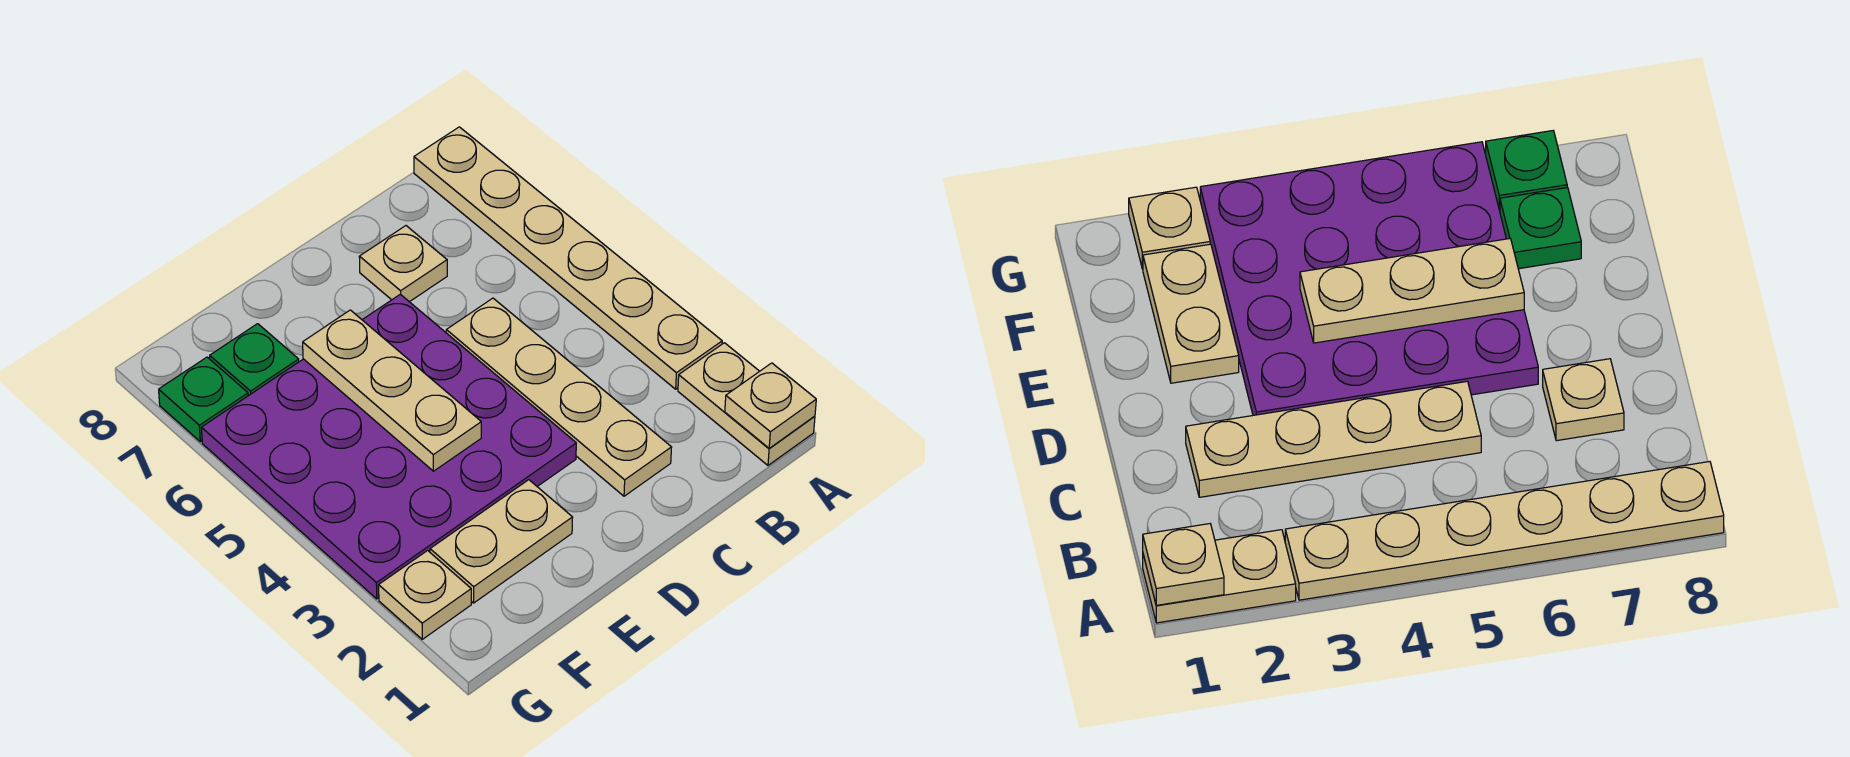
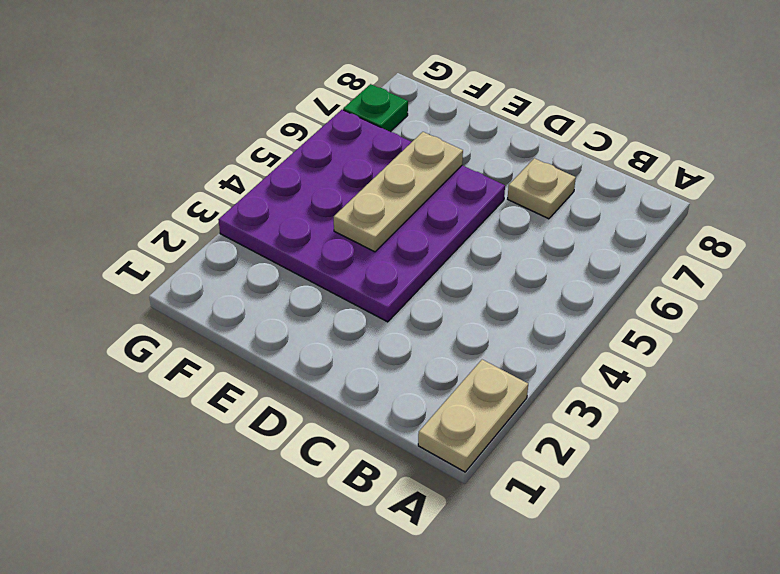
none -> tan 1x6 plate [414,127,722,389]
none -> tan 1x4 plate [446,298,672,496]

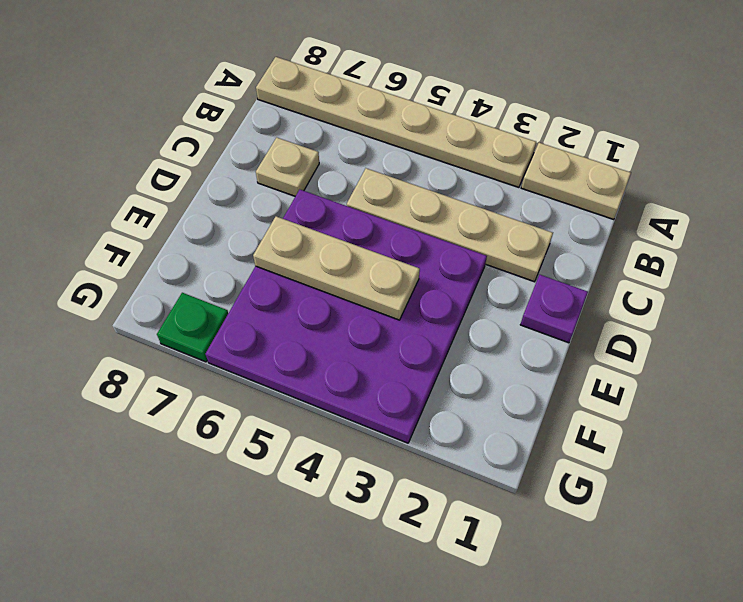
purple 1x1 plate [520,275,588,343] -> none
none -> tan 1x2 plate [430,480,573,603]
none -> green 1x1 plate [210,324,299,396]

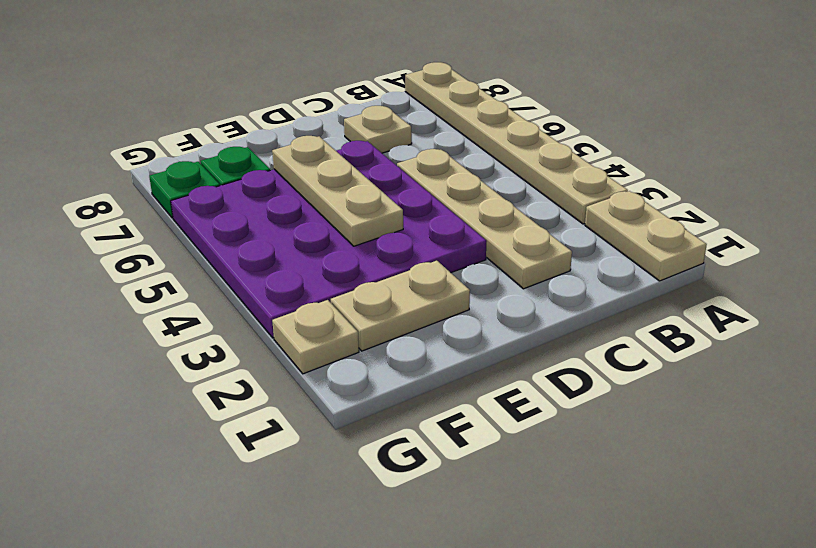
none -> tan 1x1 plate [725,363,816,448]

